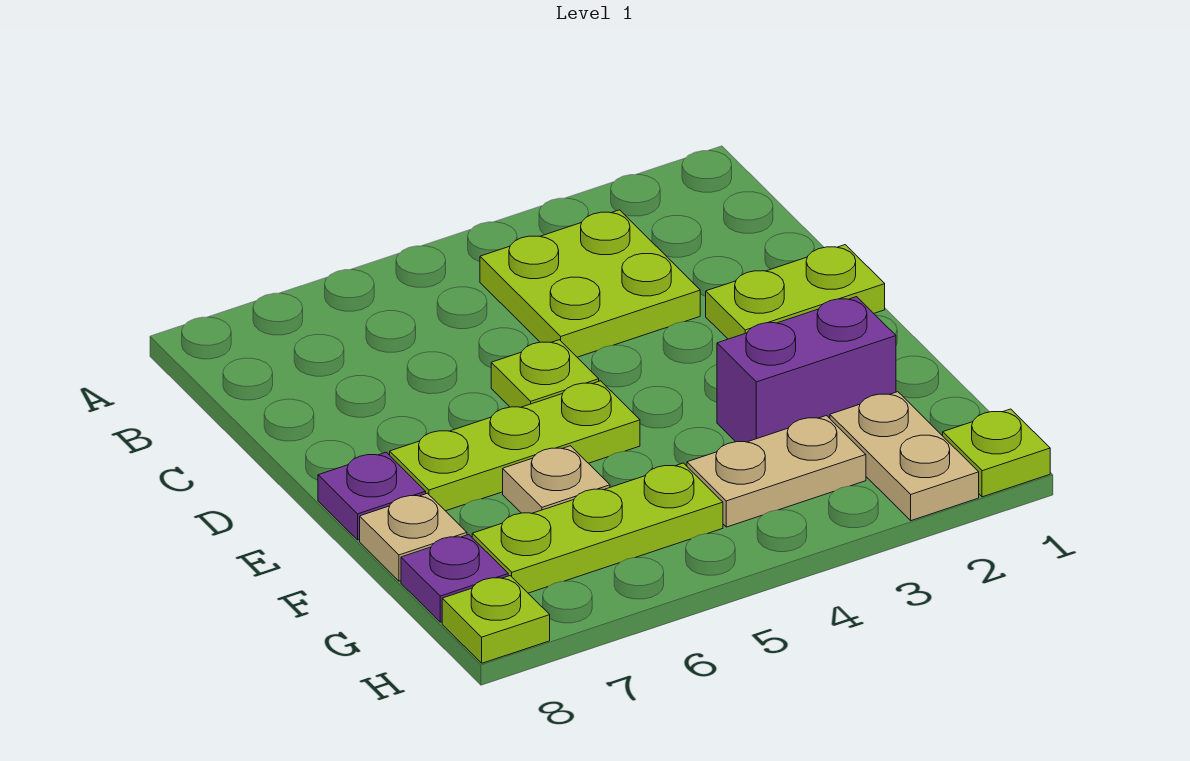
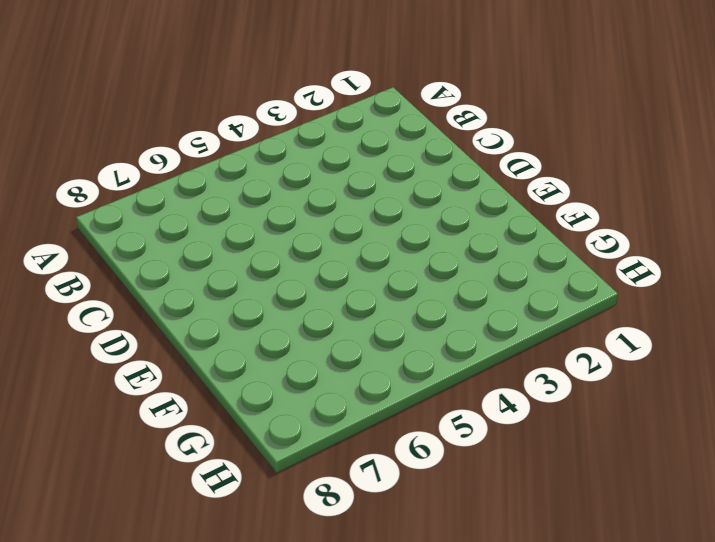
none -> lime 2x2 plate [480,210,700,357]
none -> lime 1x2 plate [706,245,885,339]
none -> lime 1x1 plate [491,340,599,407]

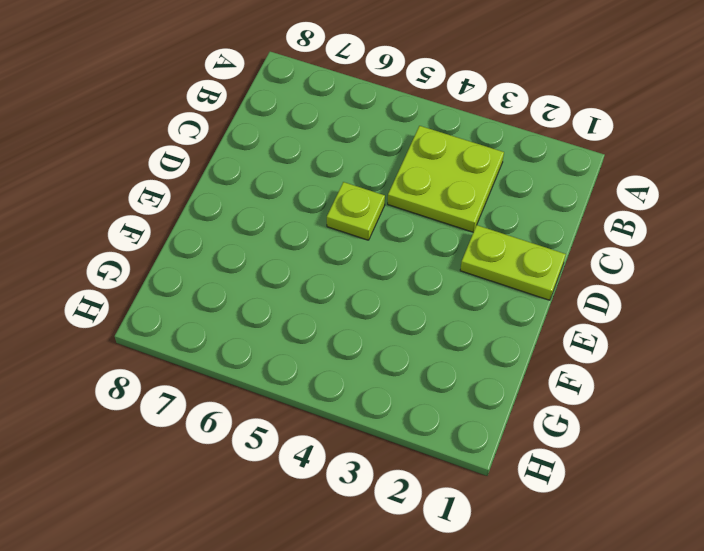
none -> lime 1x3 plate [390,381,640,511]
none -> purple 1x1 plate [318,452,426,540]
none -> purple 1x2 brick [717,297,896,442]

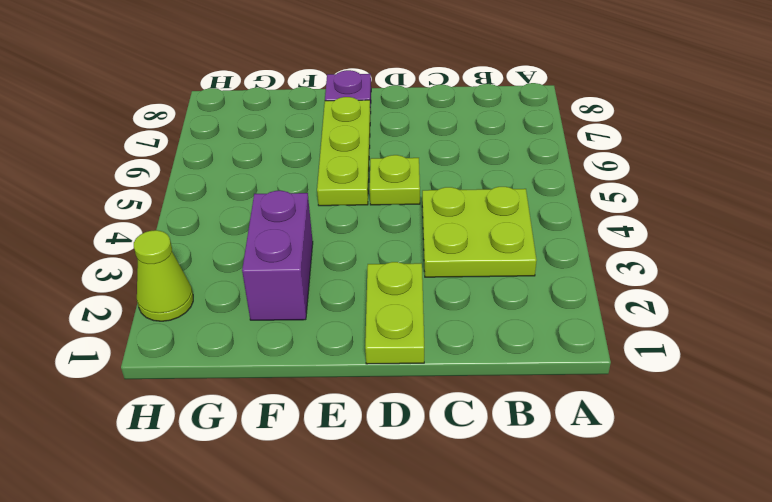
lime 1x1 cone [134,230,193,321] -> tan 1x2 plate [830,392,979,521]
none -> tan 1x1 plate [503,446,610,513]
none -> tan 1x1 plate [360,493,467,581]
none -> tan 1x2 plate [687,416,866,527]

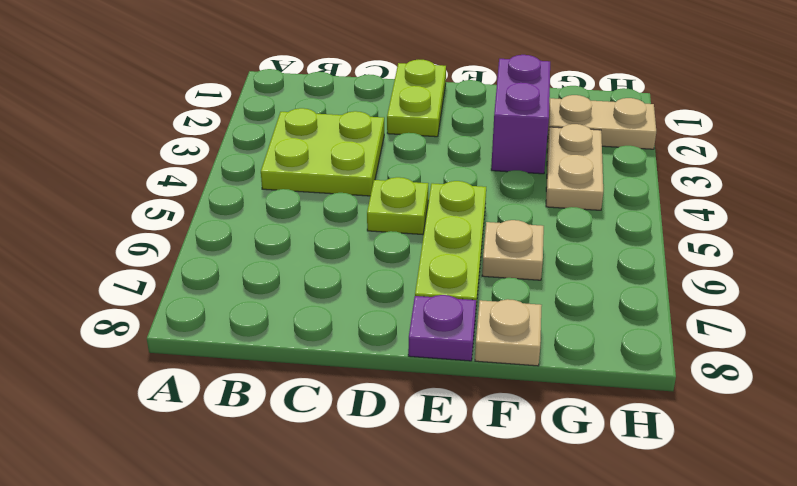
none -> lime 1x3 plate [472,463,723,593]
none -> purple 1x1 plate [401,535,508,622]
none -> lime 1x1 plate [943,409,1050,497]

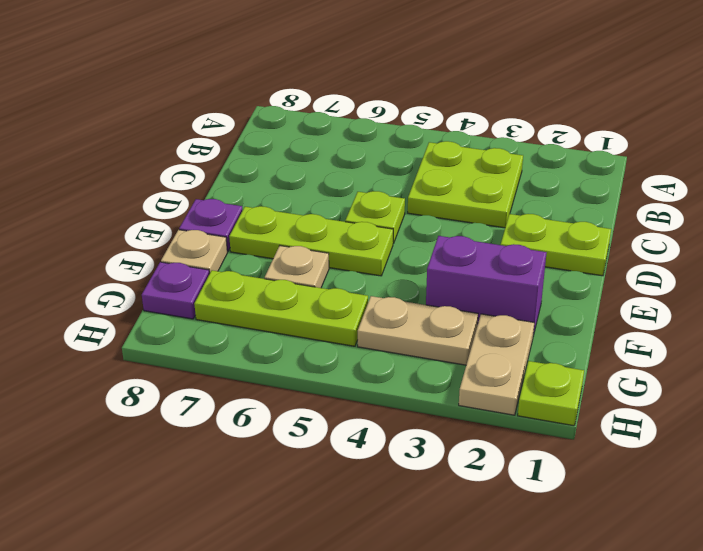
none -> lime 1x1 plate [442,576,550,663]

